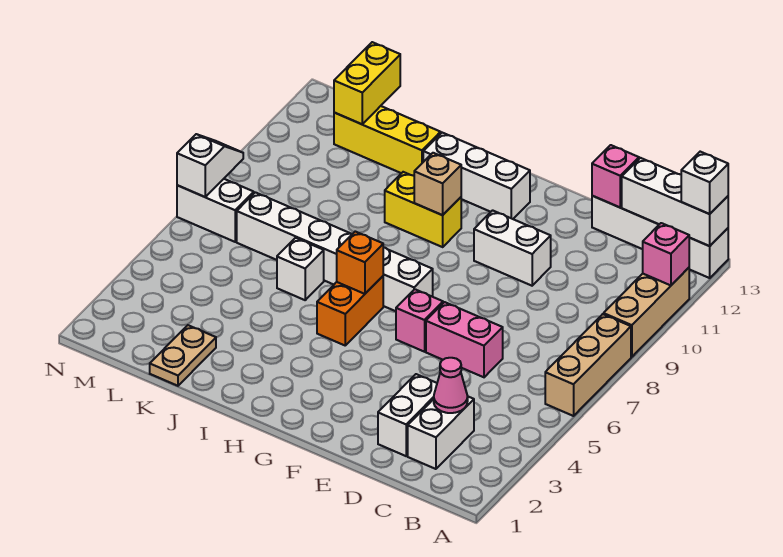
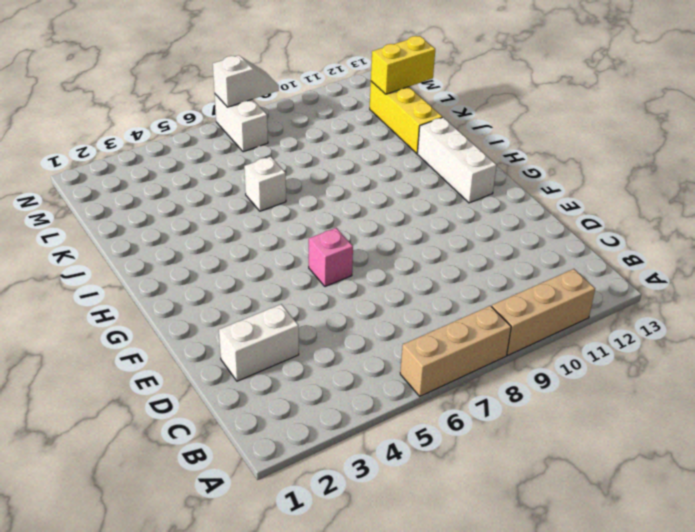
none -> white 1x4 brick [592,196,728,278]
none -> white 1x2 brick [408,397,474,469]
none -> pink 1x2 brick [426,302,503,377]

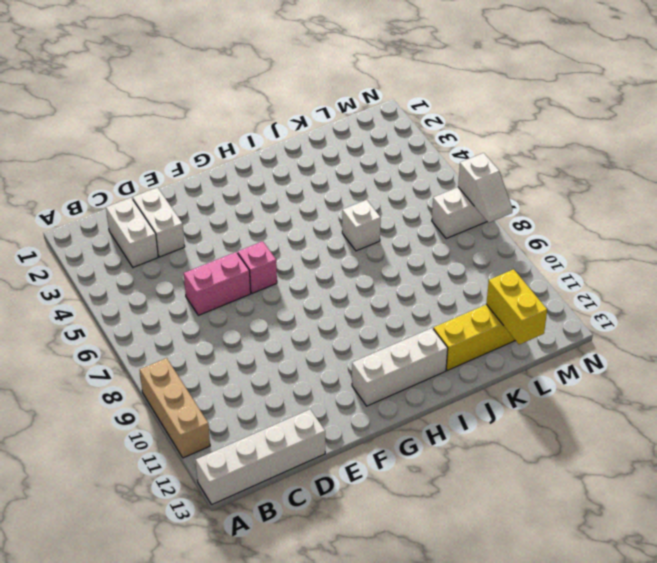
none -> tan 1x3 brick [545,314,631,416]
none -> white 1x2 brick [474,210,551,286]
none -> white 1x6 brick [237,192,433,311]

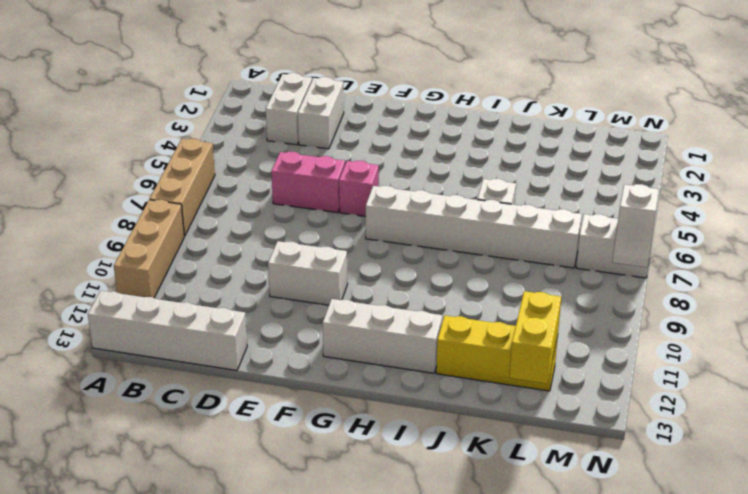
none -> orange 1x2 brick [317,276,383,345]
none -> yellow 1x2 brick [385,172,461,247]
none -> tan 1x2 plate [150,325,216,386]

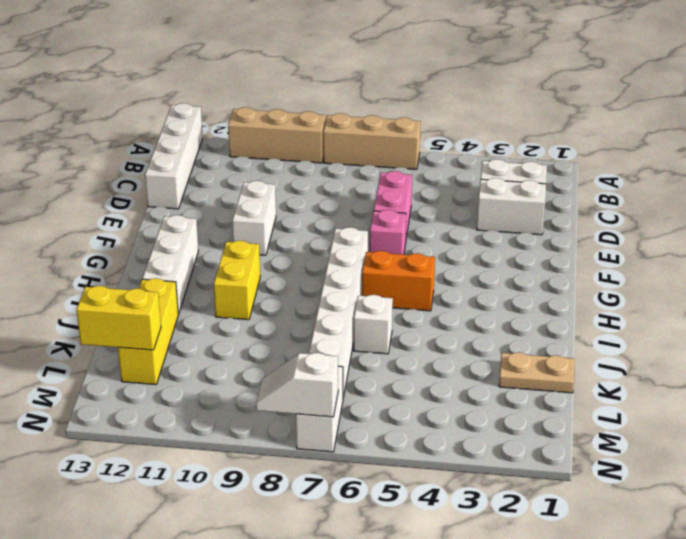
none -> pink 1x1 brick [643,223,689,285]
none -> white 1x3 brick [622,158,728,246]
none -> pink 1x1 cone [434,358,468,413]

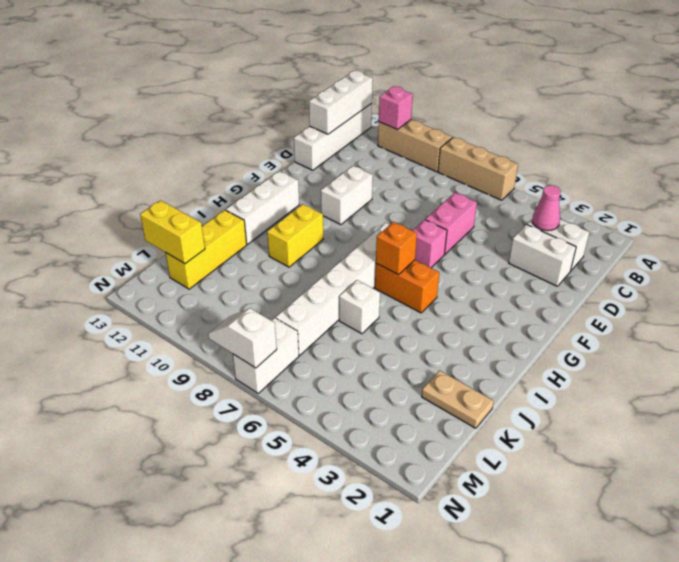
none -> pink 1x1 brick [592,145,639,207]
none -> tan 1x1 brick [414,153,461,215]
none -> white 1x1 brick [681,152,728,214]

